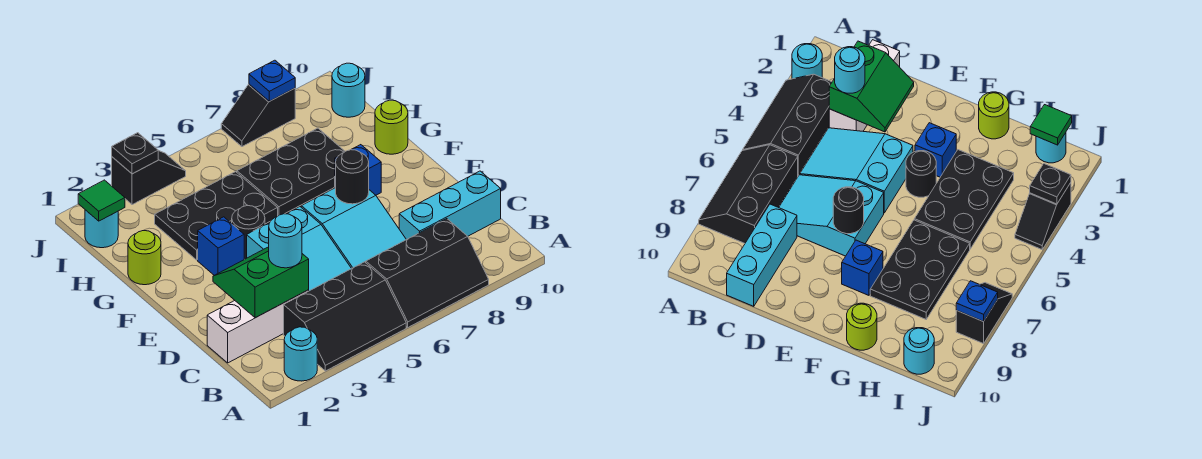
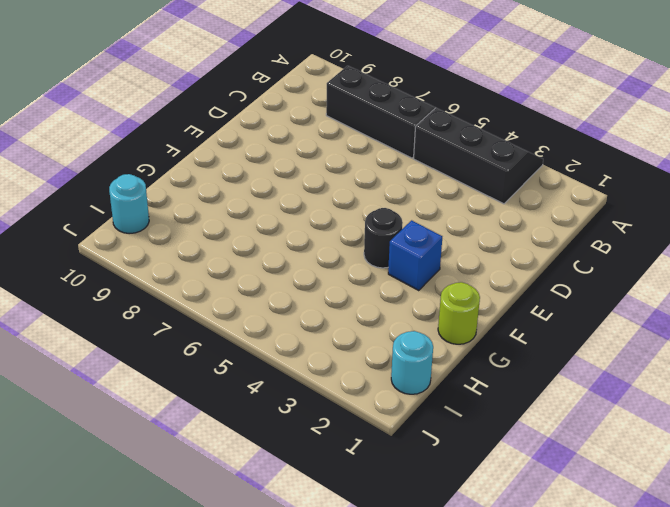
none -> cyan 1x1 round brick [284,327,317,381]
none -> white 1x3 brick [207,290,309,363]
none -> cyan 2x3 slope [247,207,352,291]

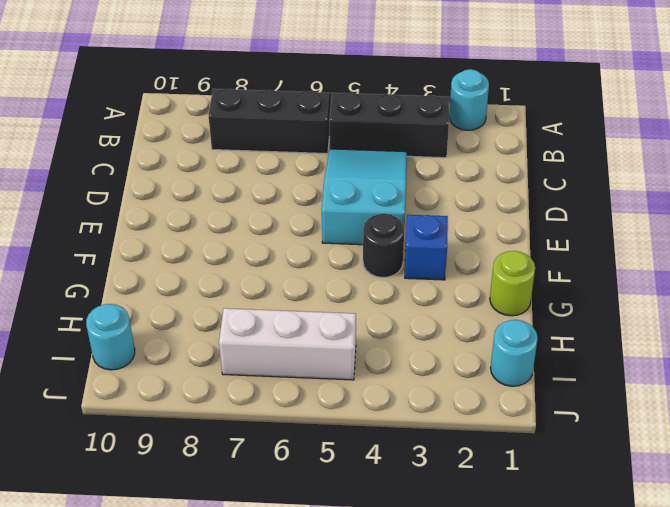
white 1x3 brick [219,308,356,380] -> white 1x3 brick moved to [207,290,309,363]
none -> cyan 2x3 slope [301,188,406,268]
none -> cyan 1x3 brick [399,171,501,240]
none -> blue 1x1 brick [335,145,381,195]

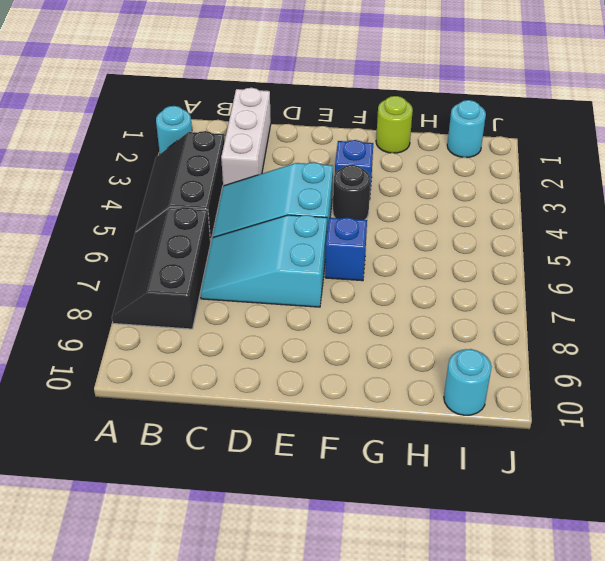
blue 1x1 brick [325,217,367,281] -> blue 1x1 brick moved to [335,145,381,195]
none -> cyan 1x3 brick [399,171,501,240]
none -> black 2x3 plate [155,172,278,260]
none -> black 2x3 plate [237,128,345,216]

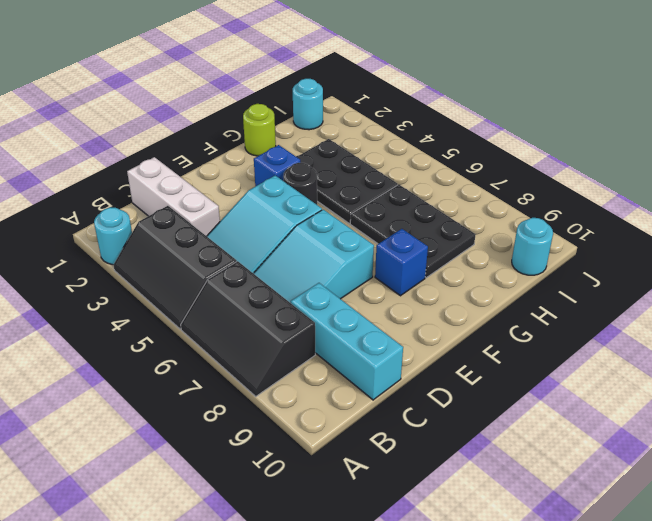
none -> lime 1x1 round brick [375,100,408,154]
none -> black 1x2 slope [112,151,186,205]
none -> black 1x2 slope [221,84,295,147]

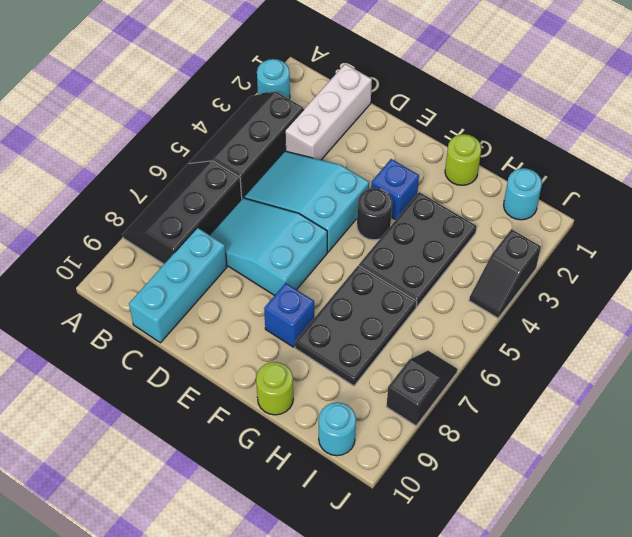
none -> green 2x2 slope [213,247,309,318]
none -> black 1x1 round brick [336,150,369,204]
none -> green 1x1 tile [78,180,125,221]

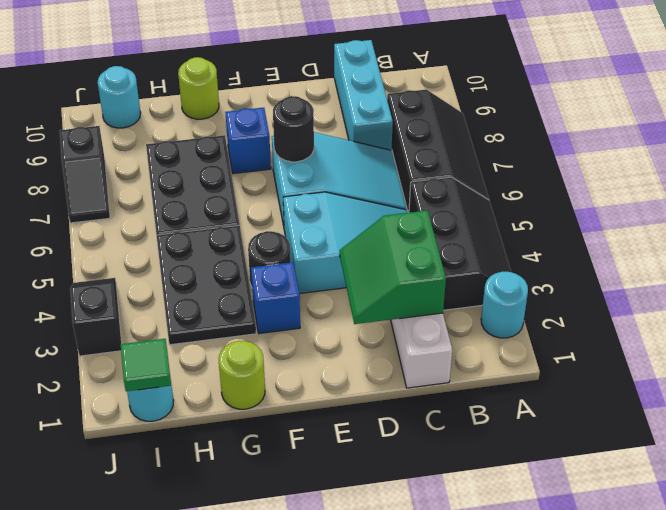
none -> black 1x1 plate [112,133,158,174]
none -> blue 1x1 plate [249,60,295,101]
none -> cyan 1x1 round brick [269,214,302,268]

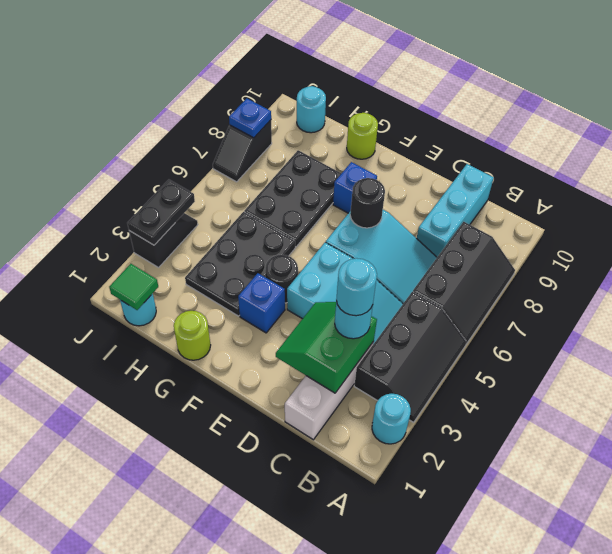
cyan 1x1 round brick [336,258,377,316] -> none
black 1x2 plate [127,180,195,245] -> black 1x1 plate [112,133,158,174]

